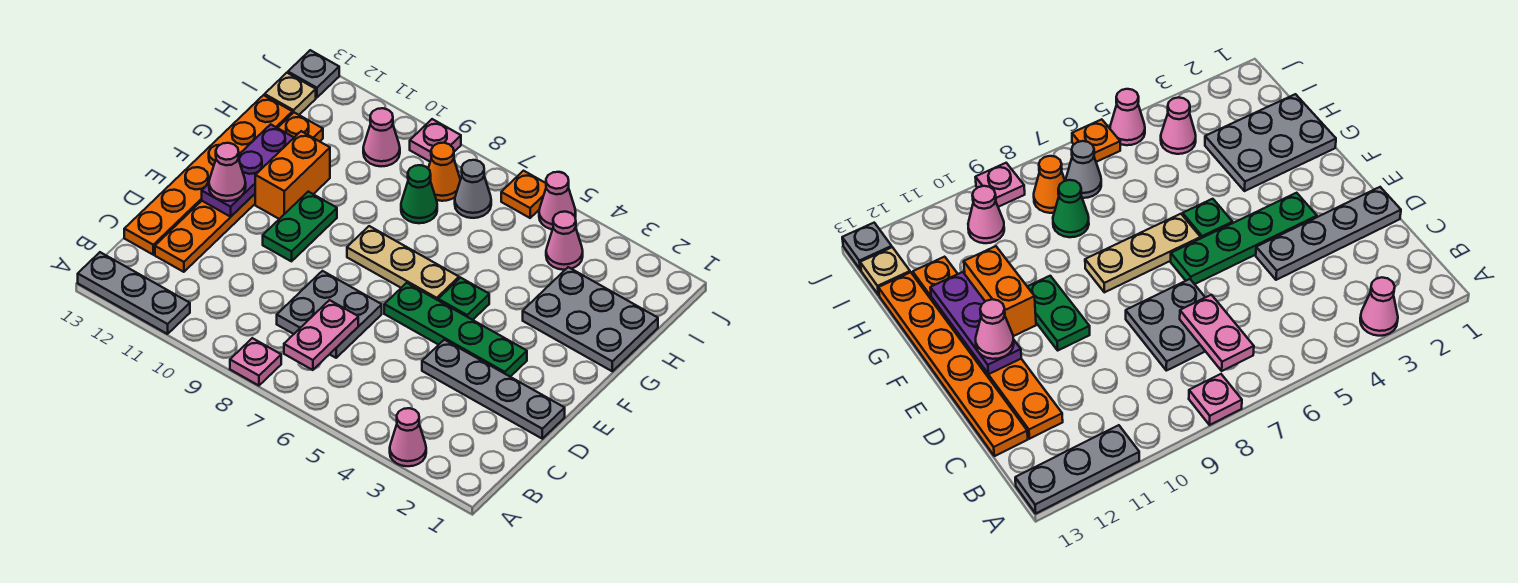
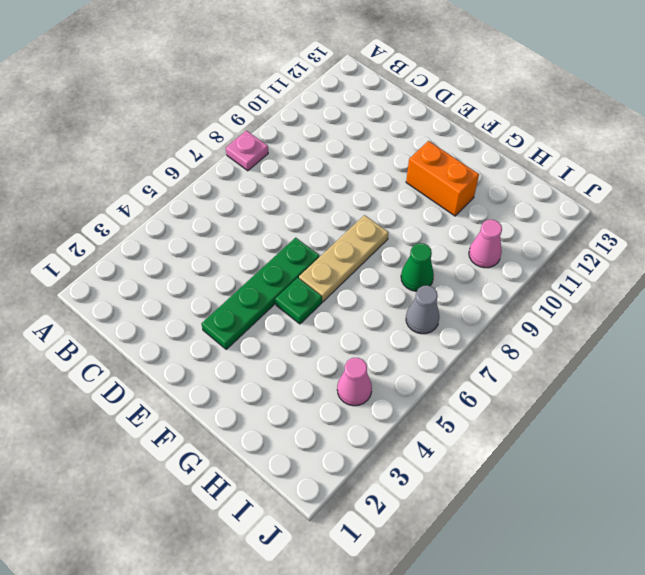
none -> pink 1x1 cone [390,408,426,466]
none -> grey 1x3 plate [78,252,190,334]
none -> grey 2x2 plate [277,271,382,358]

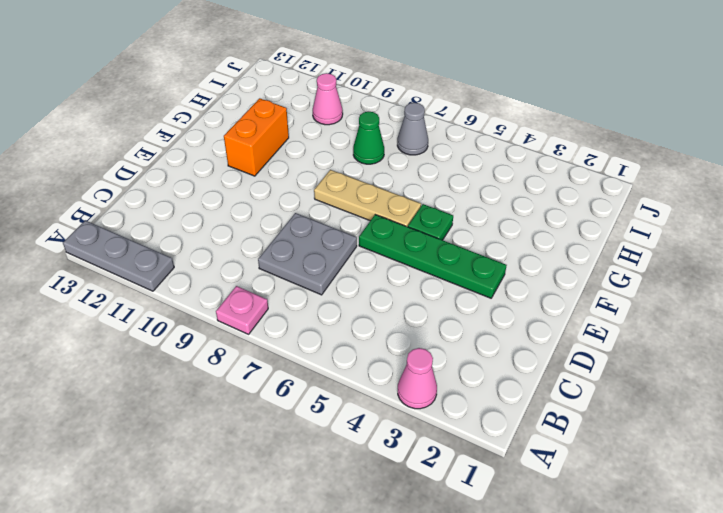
none -> orange 1x6 plate [155,112,323,272]
none -> orange 1x6 plate [124,95,292,255]
none -> grey 1x4 plate [422,340,565,439]

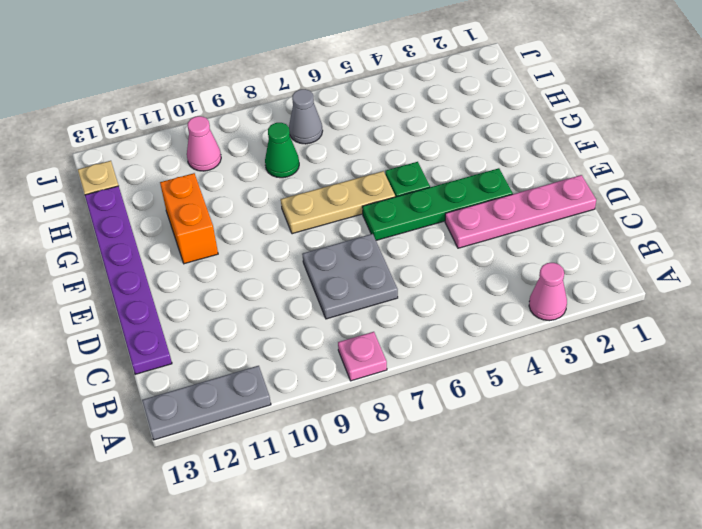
purple 1x6 plate [85,186,172,374] -> orange 1x6 plate [124,95,292,255]
pink 1x4 plate [445,175,596,248] -> grey 1x4 plate [422,340,565,439]
none -> orange 1x6 plate [155,112,323,272]
none -> green 1x2 plate [263,192,337,261]
none -> grey 2x3 plate [523,267,658,371]

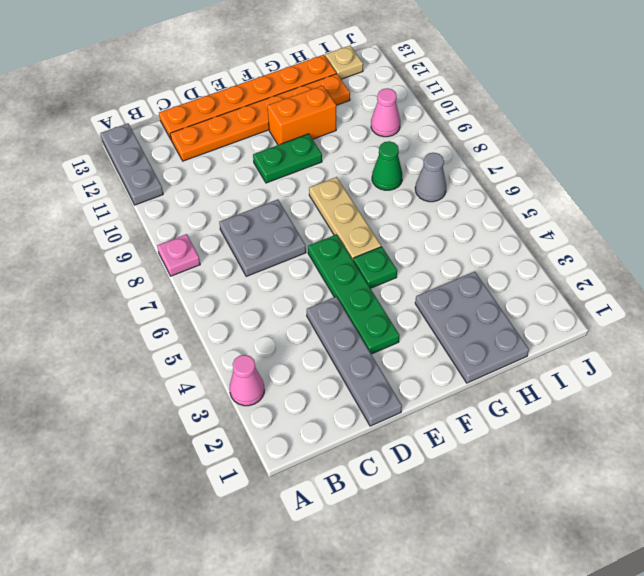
none -> pink 1x1 cone [546,212,583,270]
none -> orange 1x1 cone [428,143,460,201]
none -> pink 1x1 cone [539,172,576,229]

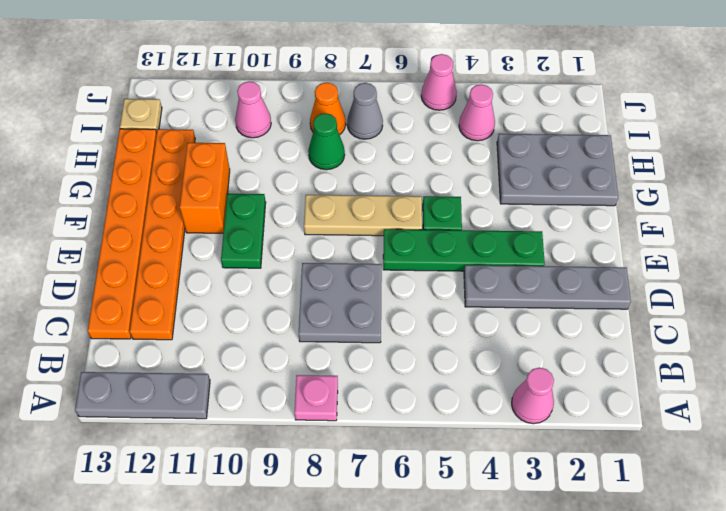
none -> orange 1x1 plate [501,171,546,218]
none -> pink 1x1 plate [410,119,461,161]
none -> grey 1x1 plate [288,50,339,98]

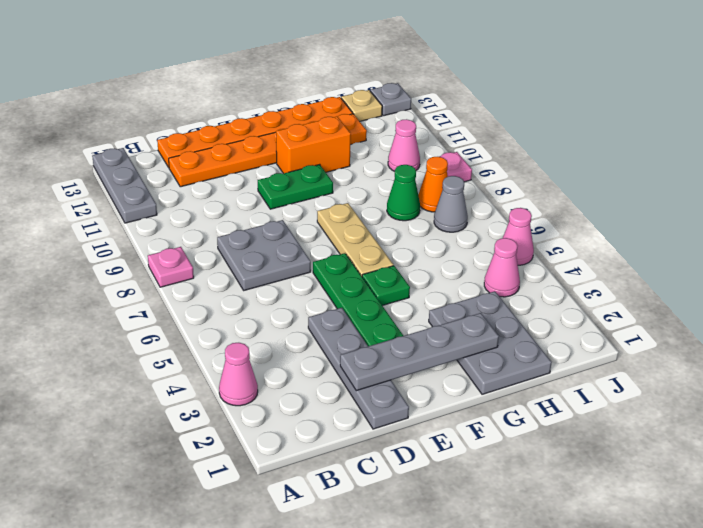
grey 1x4 plate [340,313,499,391] -> none
none -> orange 1x1 plate [501,171,546,218]
none -> pink 1x2 plate [284,300,358,370]
none -> purple 1x3 plate [202,124,294,217]

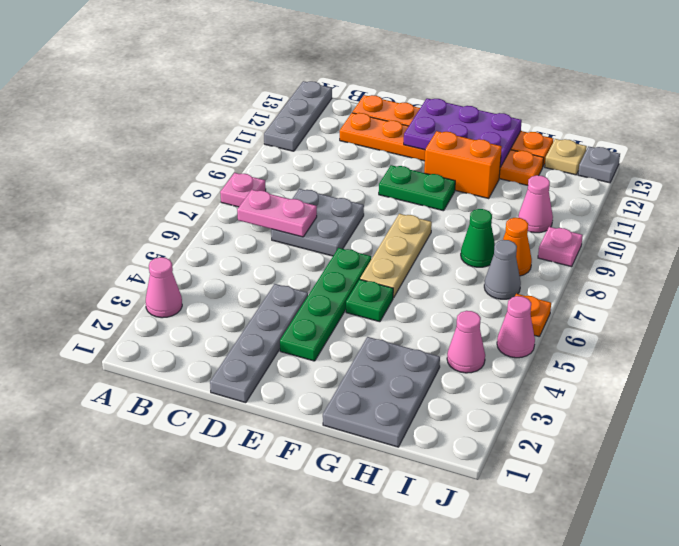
purple 2x3 plate [404,98,522,167] -> purple 1x3 plate [202,124,294,217]
none -> pink 1x1 cone [209,143,246,201]

